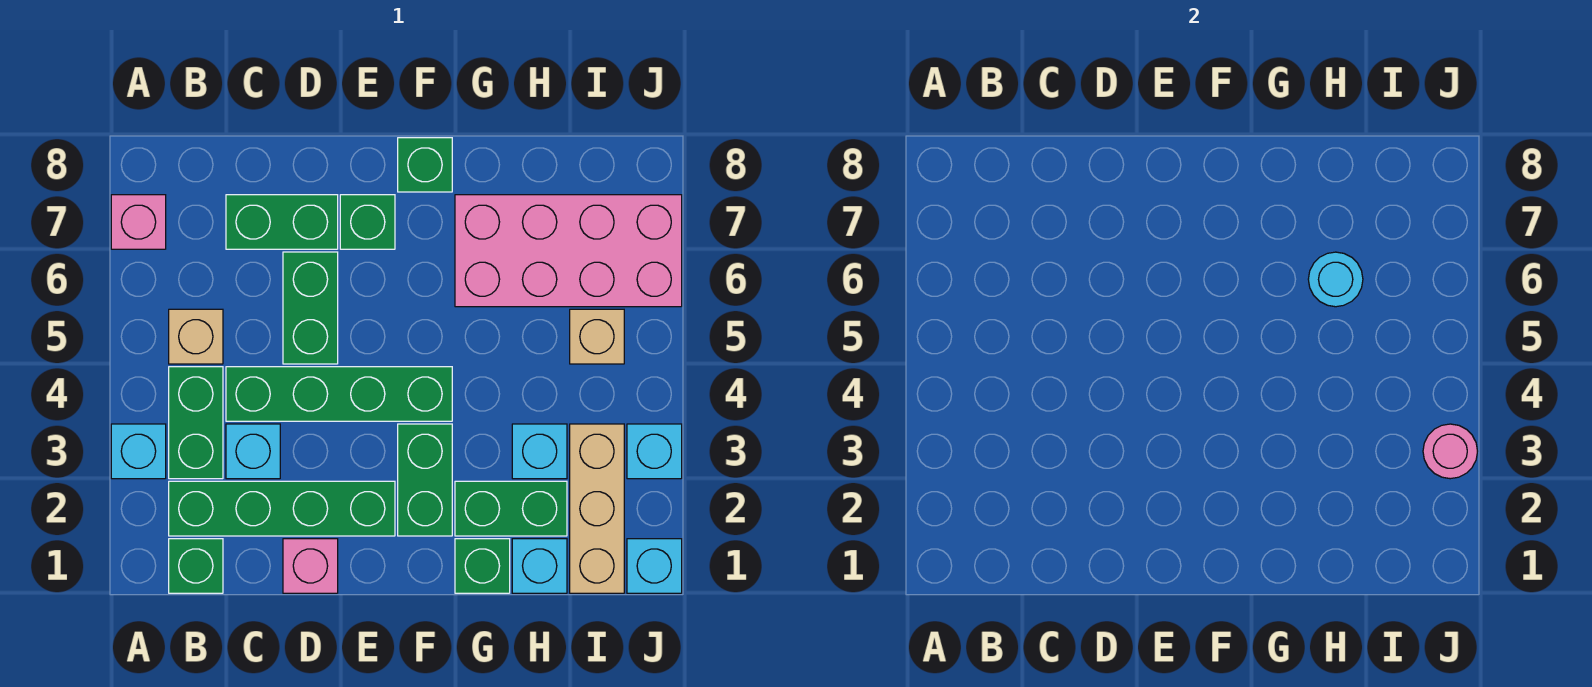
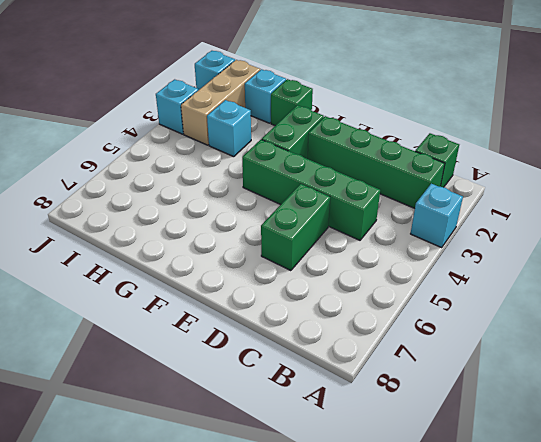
none -> pink 1x1 brick [111,195,166,249]
none -> green 1x2 brick [169,367,223,479]
none -> tan 1x1 brick [169,309,223,364]

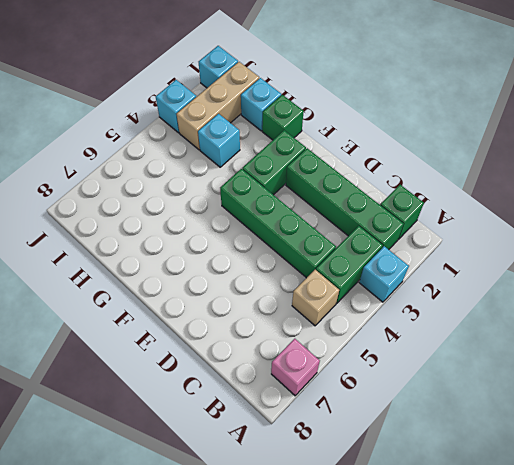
none -> cyan 1x1 brick [226,424,280,479]
none -> green 1x2 brick [226,195,338,249]
none -> pink 1x1 brick [283,539,338,593]

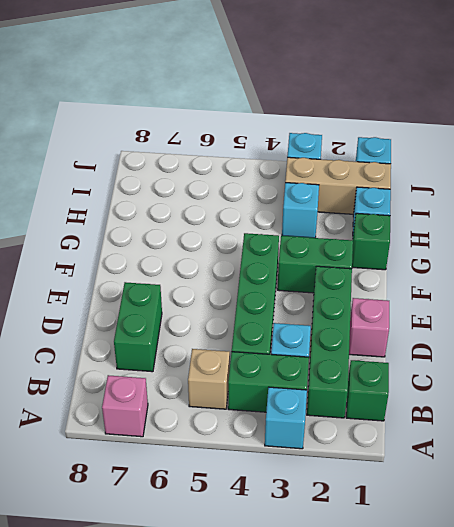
none -> green 1x2 brick [283,252,338,364]
none -> green 1x1 brick [340,195,395,249]
none -> green 1x1 brick [398,138,452,192]

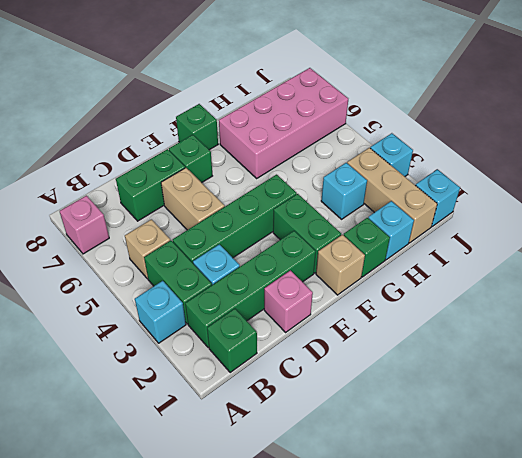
tan 1x2 brick [161,168,225,230] -> green 1x2 brick [283,252,338,364]
tan 1x1 brick [316,235,365,295] -> tan 1x1 brick moved to [570,309,624,364]
none -> green 1x2 brick [455,481,567,536]
none -> cyan 1x1 round brick [1308,252,1363,307]
none -> pink 1x1 round brick [1423,424,1478,479]

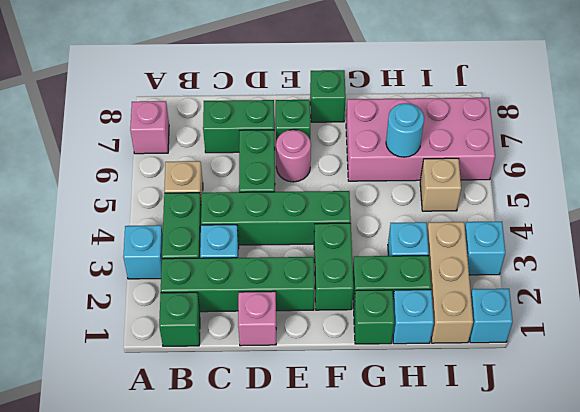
pink 1x1 round brick [276,130,311,182] -> pink 1x1 round brick moved to [1423,424,1478,479]

